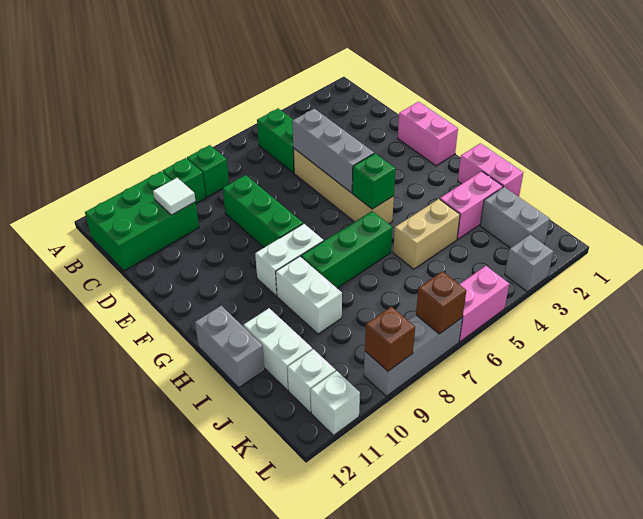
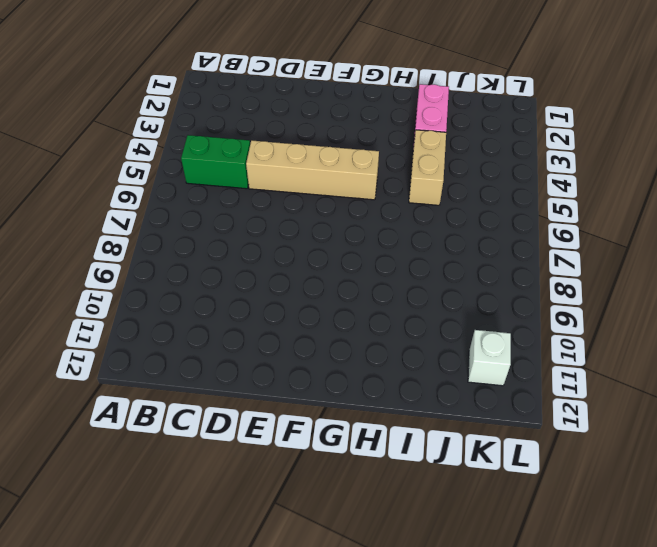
none -> green 1x1 brick [187,145,229,197]
none -> green 1x1 brick [163,158,206,203]
none -> green 2x3 brick [85,171,199,271]

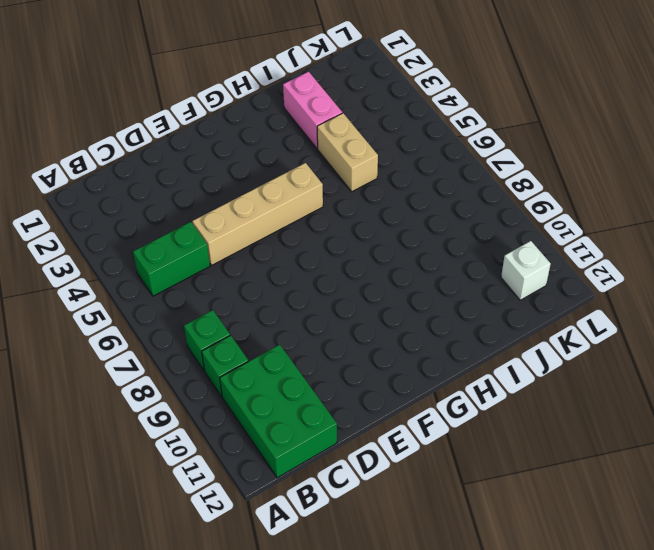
none -> green 1x3 brick [223,175,303,247]
none -> pink 1x2 brick [398,102,458,166]
none -> white 1x2 brick [255,224,324,296]

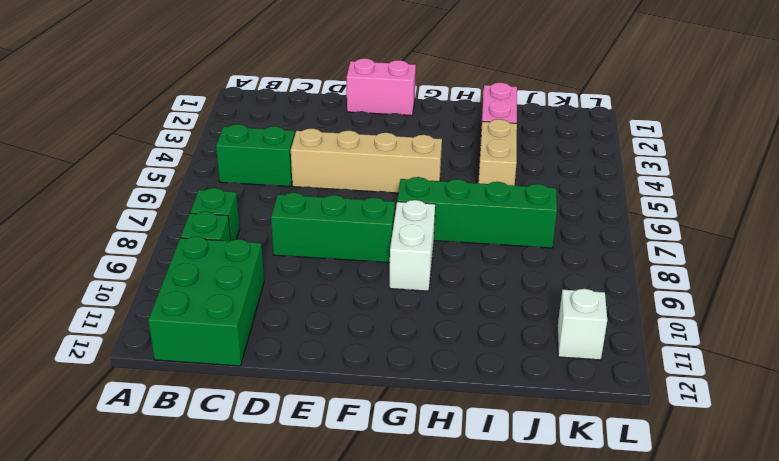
green 1x4 brick [397,177,557,248] -> green 1x3 brick [301,211,393,288]
none -> pink 1x2 brick [458,143,523,197]
none -> white 1x2 brick [276,256,342,334]
none -> grey 1x2 brick [195,306,265,388]

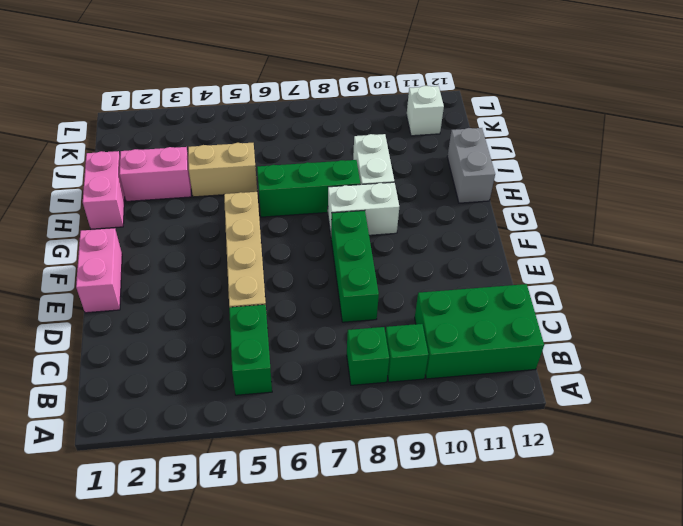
none -> white 1x2 brick [243,308,312,390]
none -> grey 1x2 brick [480,187,550,248]
none -> grey 1x1 brick [505,235,554,292]

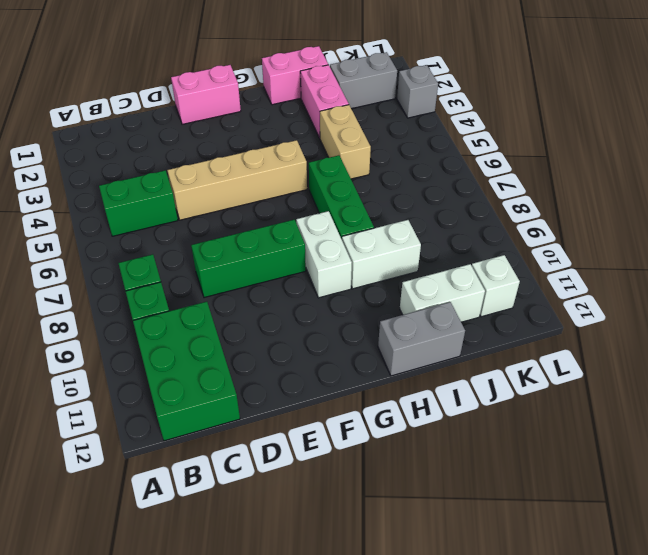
none -> pink 1x2 brick [459,266,509,342]
none -> grey 1x3 brick [364,315,462,396]
none -> white 1x1 brick [311,371,360,435]

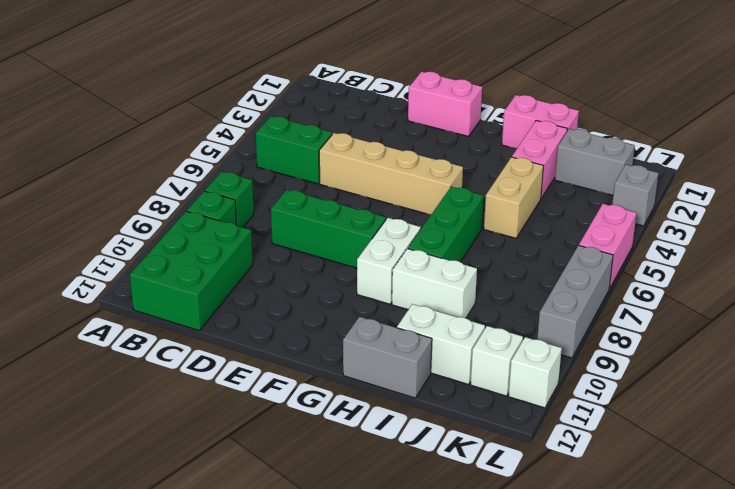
none -> white 1x1 tile [153,178,196,215]
none -> grey 1x3 brick [292,109,374,193]
none -> green 1x1 brick [352,154,396,209]

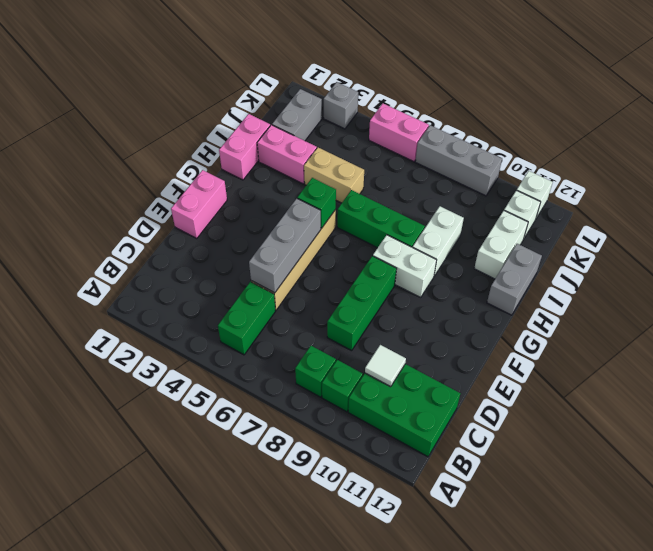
none -> brown 1x1 brick [416,271,466,334]
none -> brown 1x1 brick [365,307,415,371]

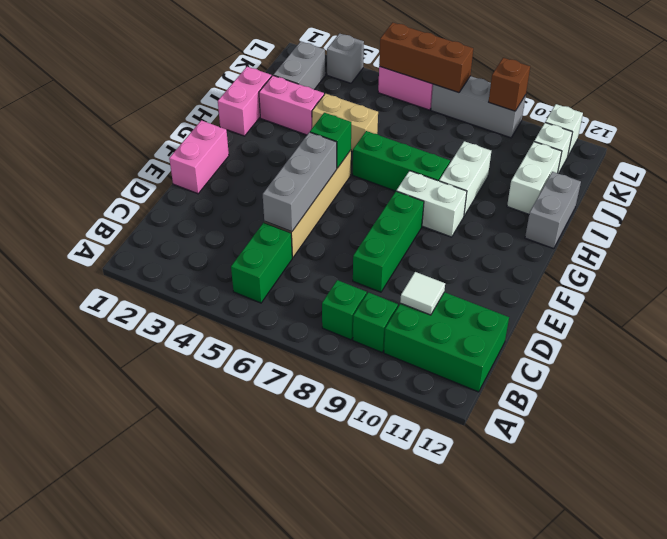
brown 1x3 brick [379,22,473,93] -> brown 1x1 brick [416,271,466,334]

